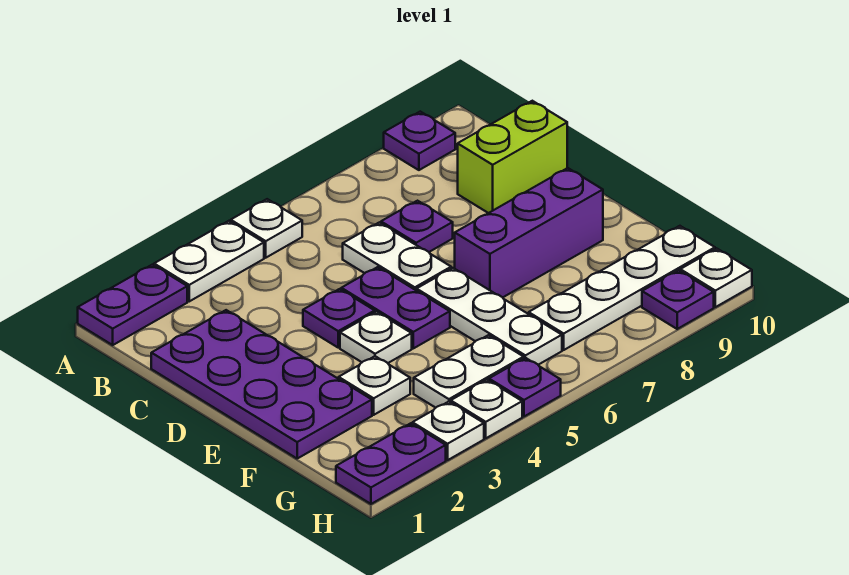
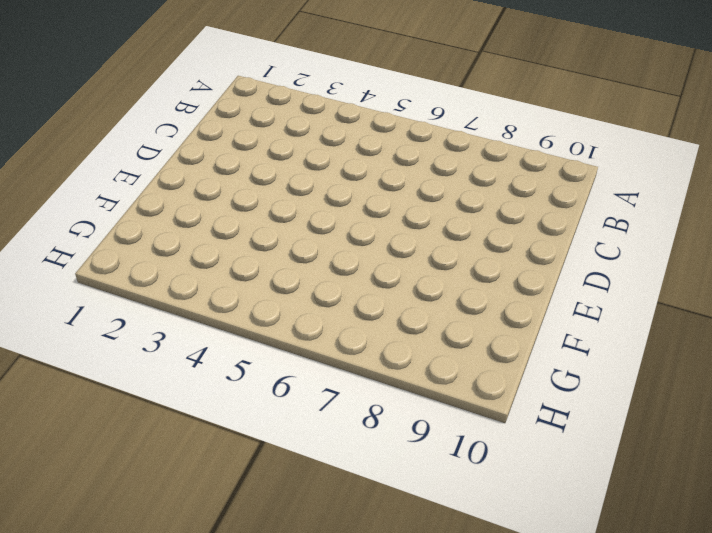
none -> purple 1x2 plate [78,265,187,345]
none -> white 1x2 plate [154,221,264,301]
none -> white 1x1 plate [231,199,302,258]

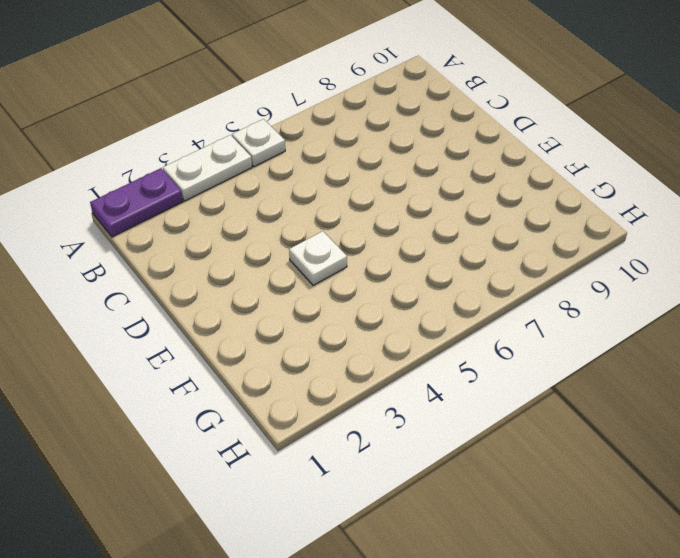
none -> purple 1x1 plate [384,112,455,170]
none -> purple 2x4 plate [151,310,372,458]
none -> white 1x2 plate [343,223,451,291]

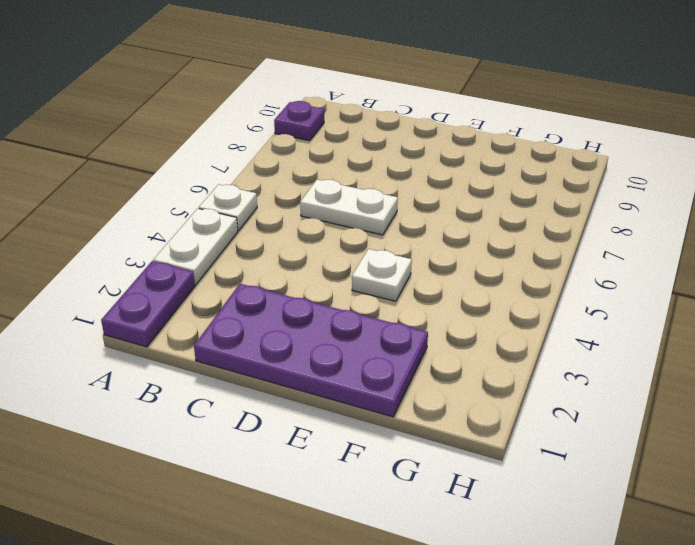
none -> purple 1x1 plate [381,201,453,252]
none -> lime 1x2 brick [458,101,567,213]
none -> purple 1x1 plate [303,289,375,348]

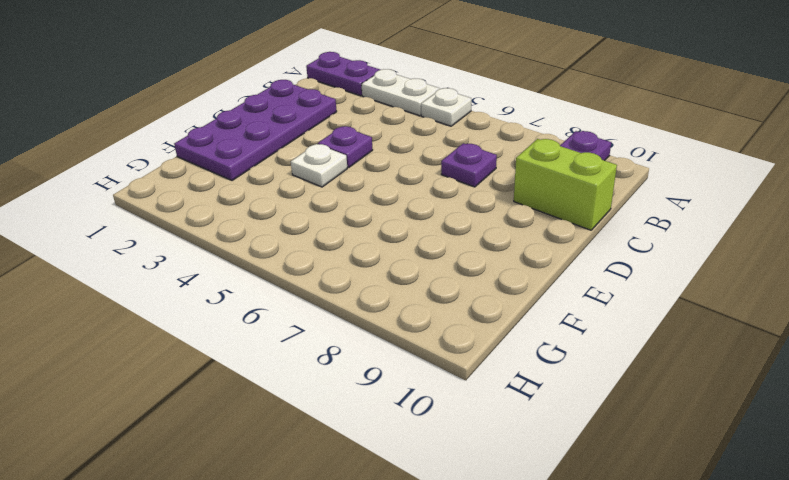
none -> white 1x2 plate [343,223,451,291]
none -> purple 1x2 plate [341,267,450,348]
none -> white 1x3 plate [417,268,562,365]

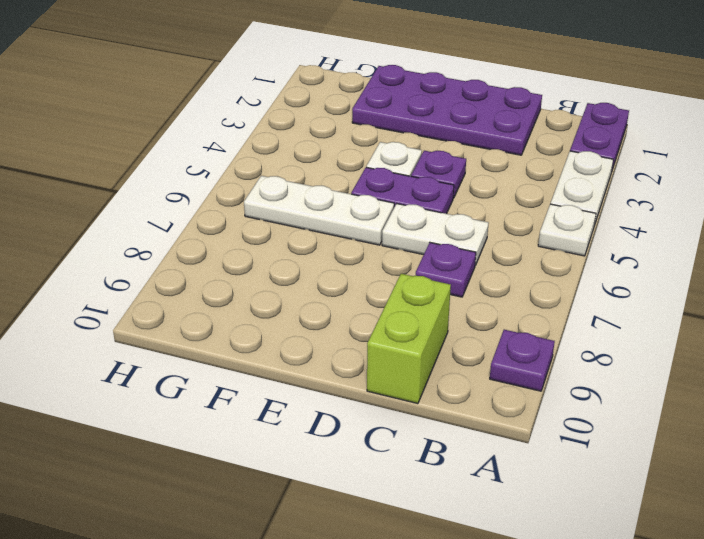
none -> purple 1x3 brick [455,168,603,297]
none -> white 1x1 plate [339,356,410,415]
none -> white 1x2 plate [414,335,524,408]

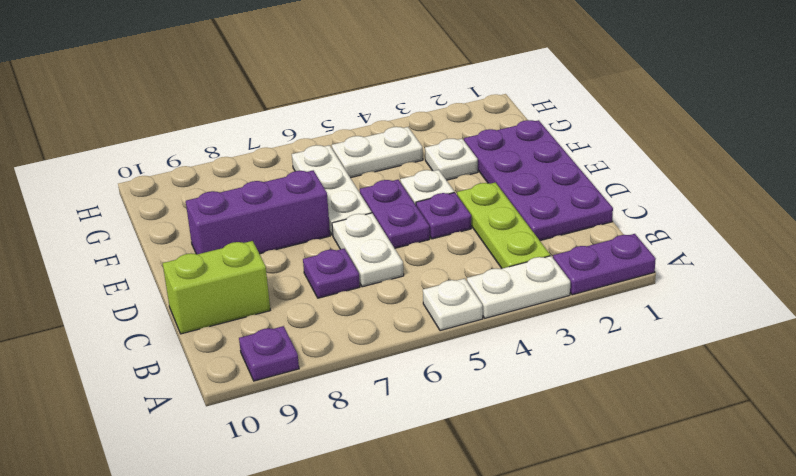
lime 1x3 plate [457,182,550,268] -> none
none -> white 1x4 plate [529,226,715,350]
none -> purple 1x2 plate [336,423,446,504]
none -> white 1x1 plate [412,402,484,460]

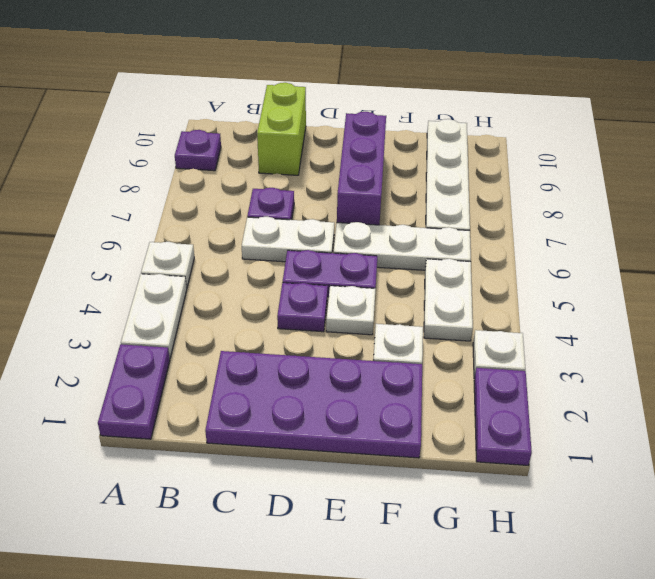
none -> white 1x1 plate [451,380,522,438]
none -> purple 1x1 plate [489,358,561,416]
none -> purple 1x1 plate [642,270,714,329]

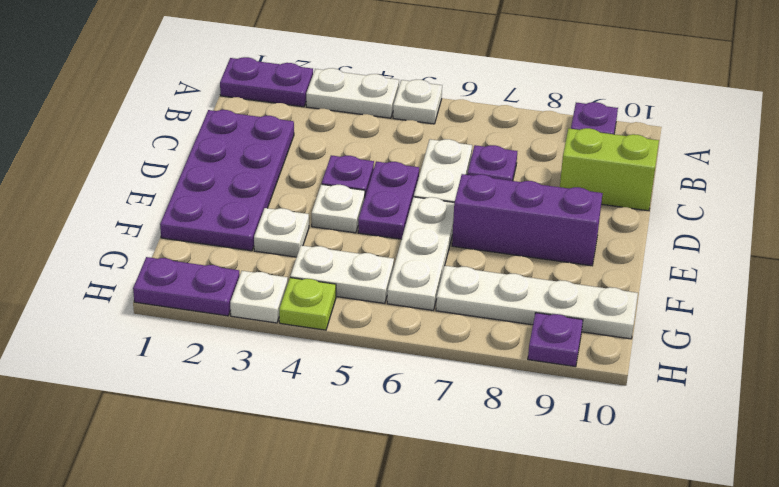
lime 1x1 plate [279,278,336,330] -> white 1x1 plate [451,380,522,438]
none -> purple 1x1 plate [489,358,561,416]
none -> white 1x1 plate [680,248,752,307]

